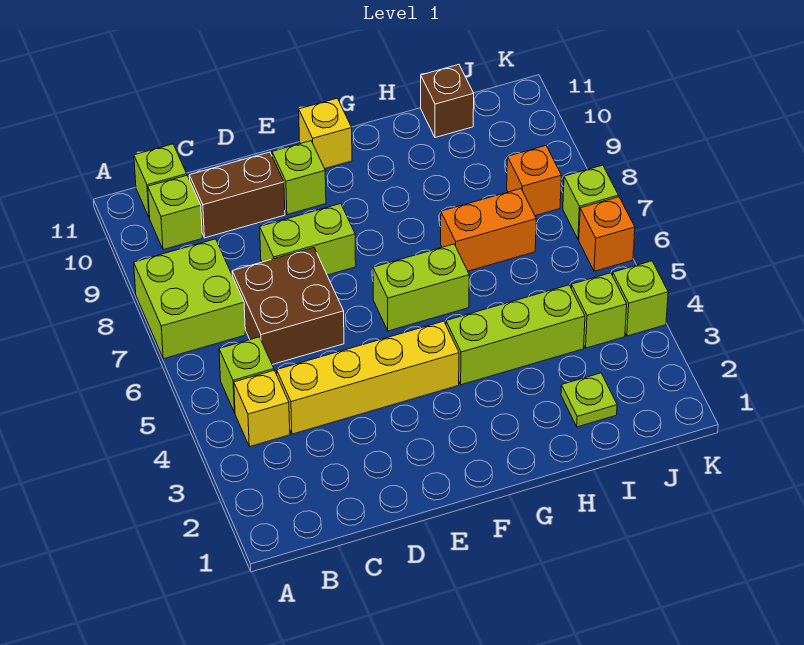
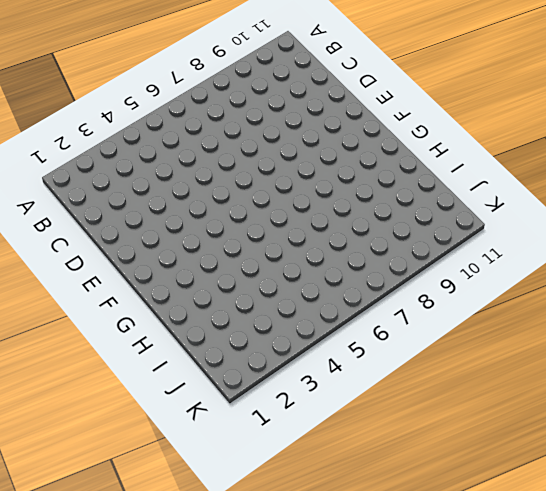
none -> lime 2x2 brick [134,239,245,359]
none -> yellow 1x1 brick [234,370,290,447]
none -> lime 1x1 brick [219,337,274,413]

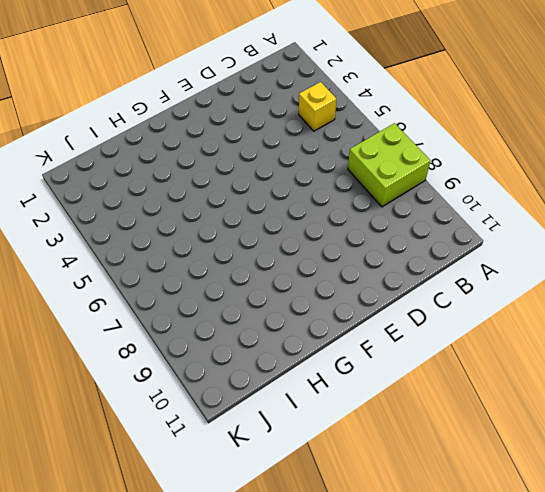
none -> lime 1x1 brick [219,337,274,413]
none -> lime 1x1 brick [148,175,202,250]
none -> lime 1x1 brick [134,144,187,218]

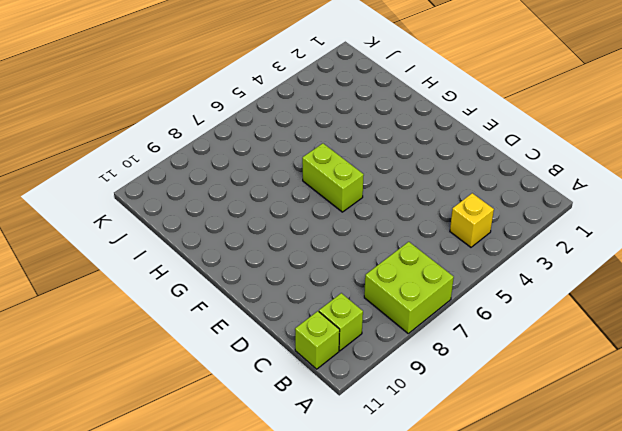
none -> lime 1x1 brick [219,337,274,413]
none -> yellow 1x4 brick [277,321,459,434]
none -> brown 2x2 brick [232,248,344,365]

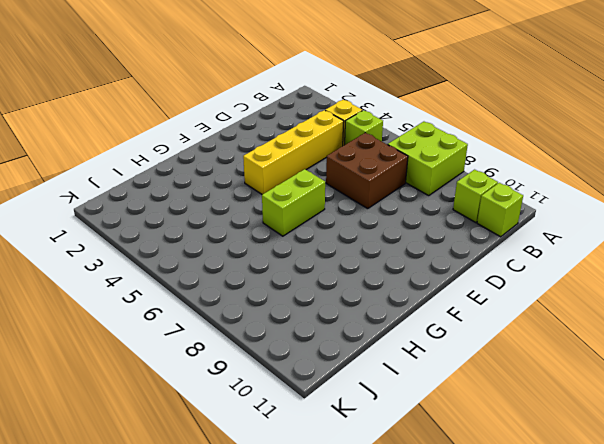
none -> brown 1x2 brick [189,152,285,238]
none -> lime 1x2 brick [260,204,356,275]
none -> lime 1x1 brick [272,141,326,215]

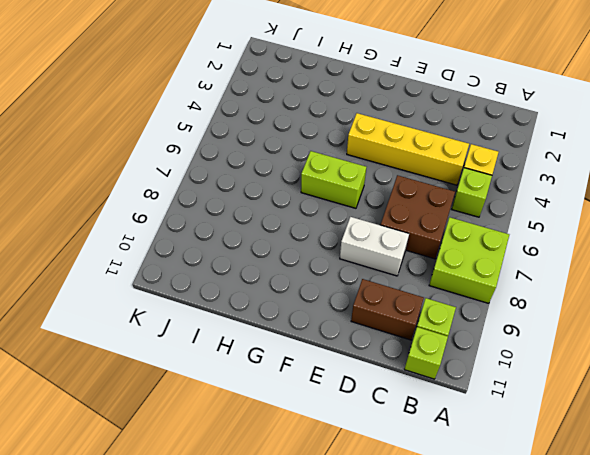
white 1x2 brick [340,217,409,276] -> lime 1x2 brick [260,204,356,275]
none -> lime 1x1 brick [272,141,326,215]
none -> yellow 1x1 brick [299,98,352,169]
none -> lime 1x3 brick [446,285,585,385]

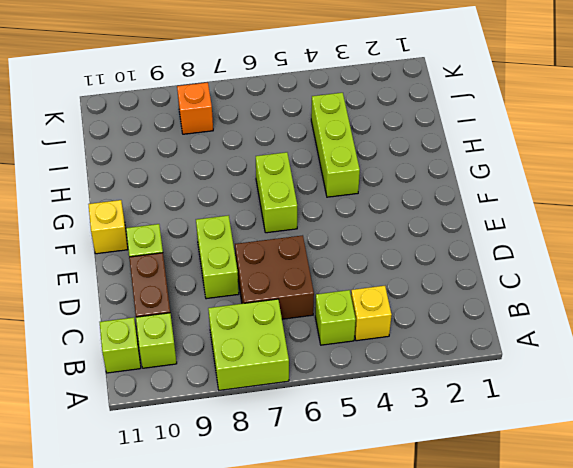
none -> yellow 1x4 brick [277,321,459,434]
none -> orange 1x2 brick [441,189,536,271]
none -> lime 1x1 plate [561,373,617,427]

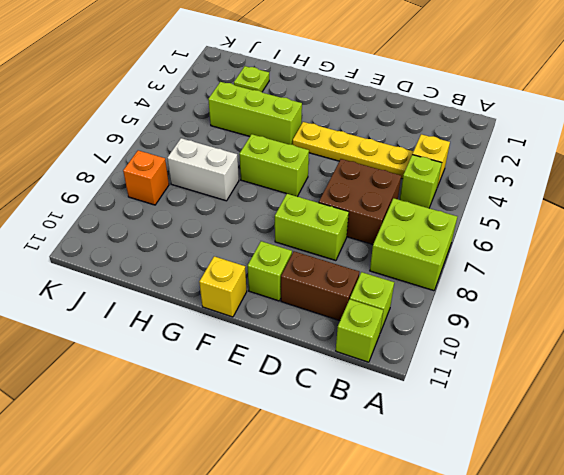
yellow 1x4 plate [293,122,413,179] -> yellow 1x4 brick [277,321,459,434]
white 1x2 brick [167,138,239,201] -> orange 1x2 brick [441,189,536,271]
none -> brown 1x1 brick [421,65,474,138]
none -> lime 1x1 brick [571,273,627,348]
none -> lime 1x1 brick [613,261,668,336]

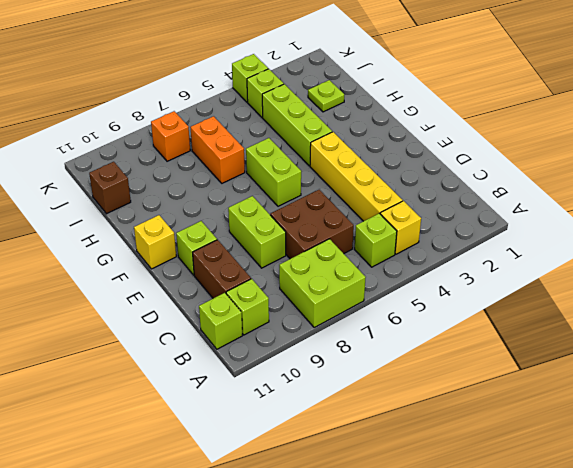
none -> orange 1x1 brick [579,197,635,271]
none -> lime 1x1 brick [563,165,618,239]

